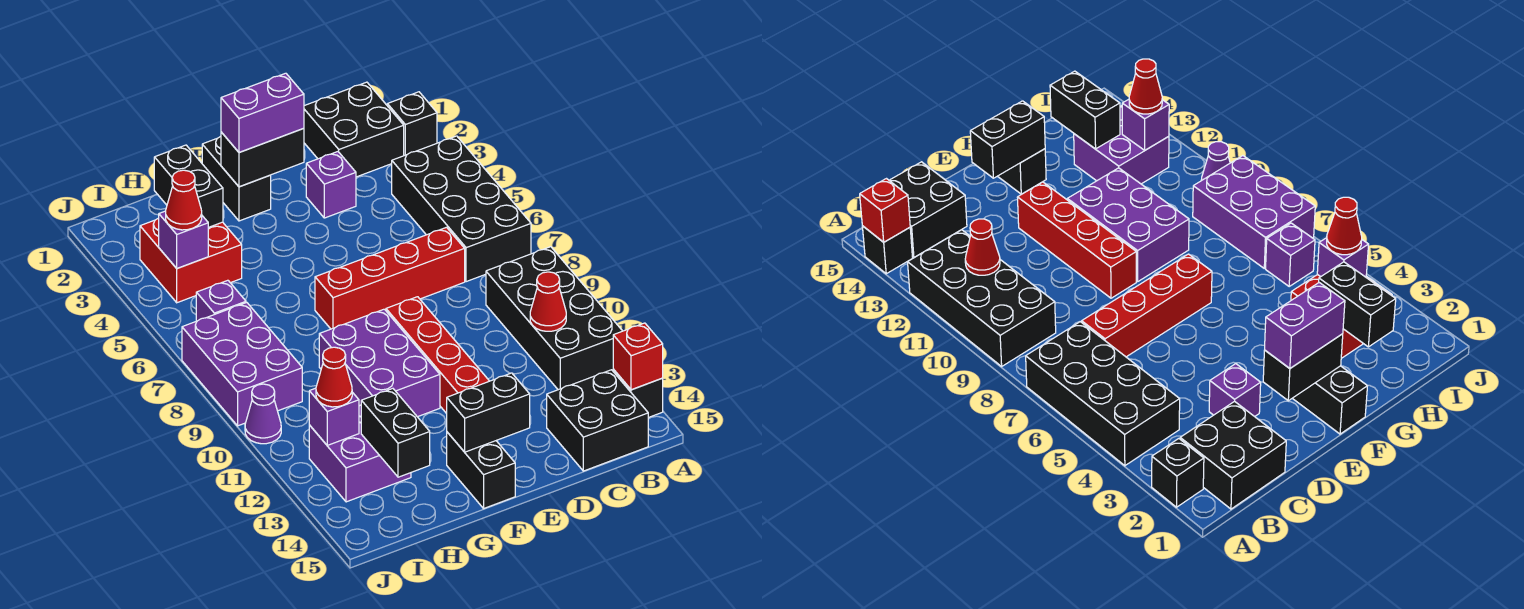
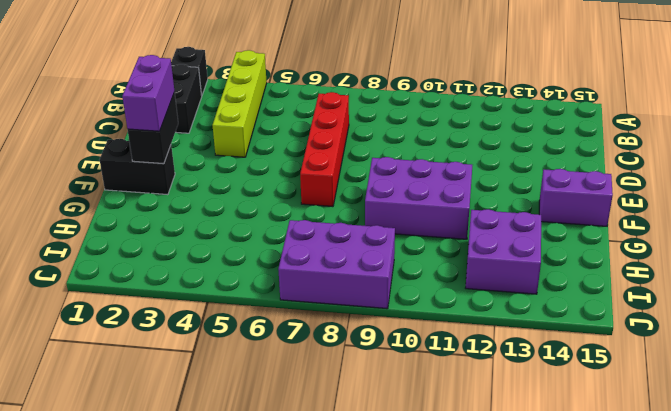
lime 1x4 brick [212,50,267,157] -> black 2x4 brick [392,136,531,282]
purple 1x2 brick [539,169,613,226] -> black 1x2 brick [447,432,515,508]
none -> black 2x4 brick [486,247,622,390]
none -> black 1x1 brick [613,369,663,418]
none -> black 2x2 brick [547,370,648,471]

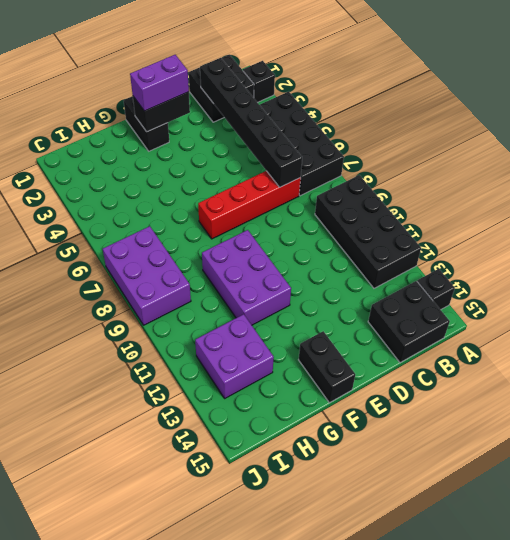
black 1x6 brick [200,58,302,187] -> none
none -> purple 1x1 brick [306,152,356,218]
none -> red 1x4 brick [386,297,489,414]
none -> red 2x2 brick [140,218,242,303]

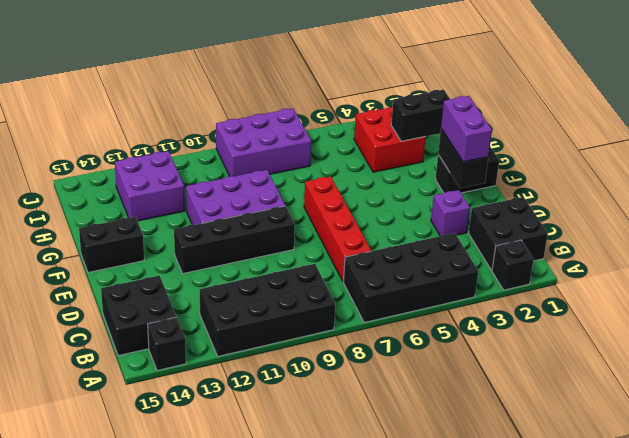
black 1x4 brick [174,206,295,273] -> red 1x4 brick [386,297,489,414]
none -> purple 1x1 brick [196,280,246,321]
none -> purple 1x1 cone [245,384,281,444]
none -> red 1x1 brick [613,323,663,390]

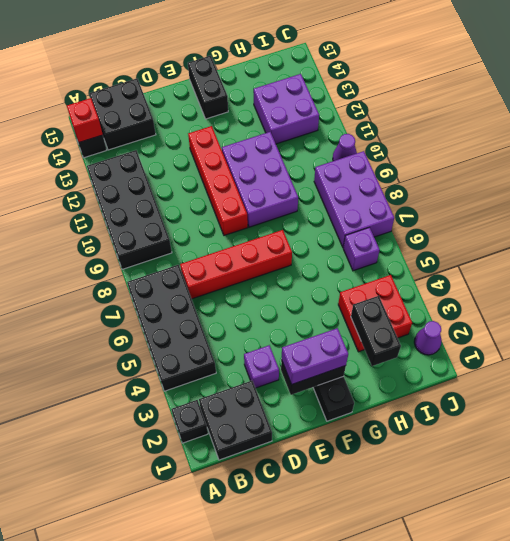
purple 1x1 cone [414,321,442,355] -> none
none -> red 1x1 cone [530,272,566,331]
none -> black 1x2 brick [447,373,530,452]
none -> black 1x2 brick [361,389,430,477]

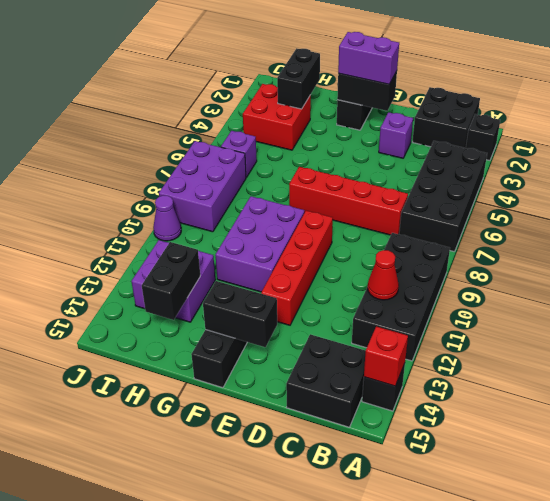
none -> purple 1x1 brick [159,211,208,268]
none -> purple 1x1 brick [309,388,359,445]
none -> red 1x1 cone [166,170,202,230]

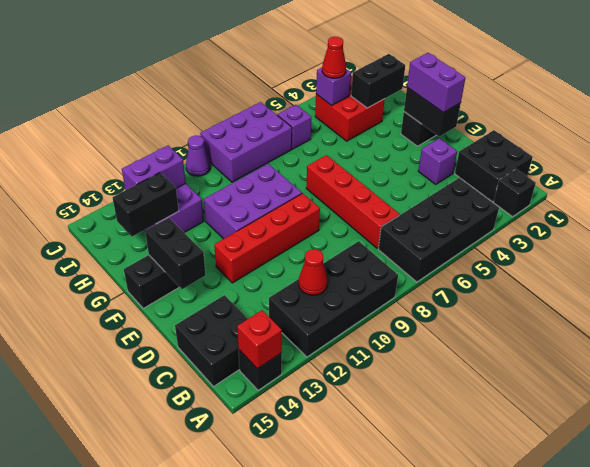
purple 1x2 brick [122,146,186,190] -> purple 1x1 brick [309,388,359,445]
none -> red 1x1 cone [316,347,352,407]

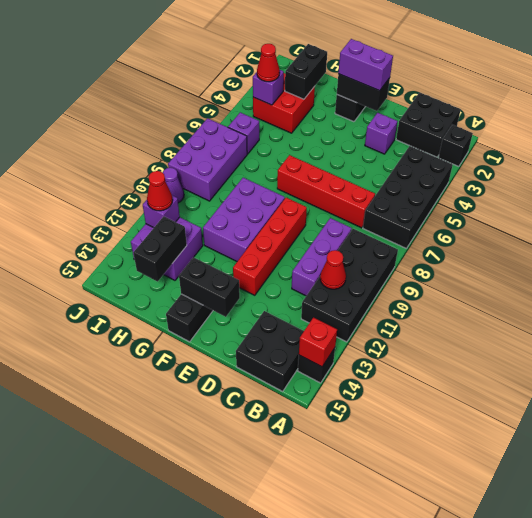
purple 1x3 brick [292,218,352,296] -> none

